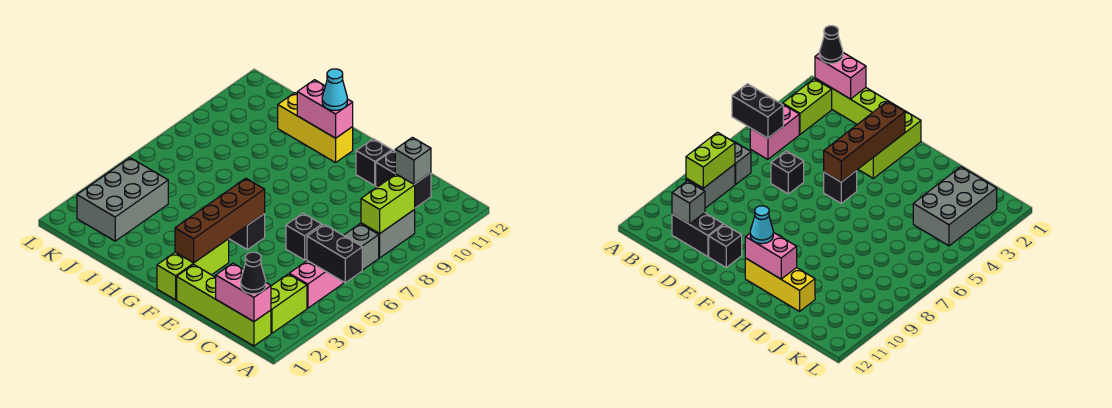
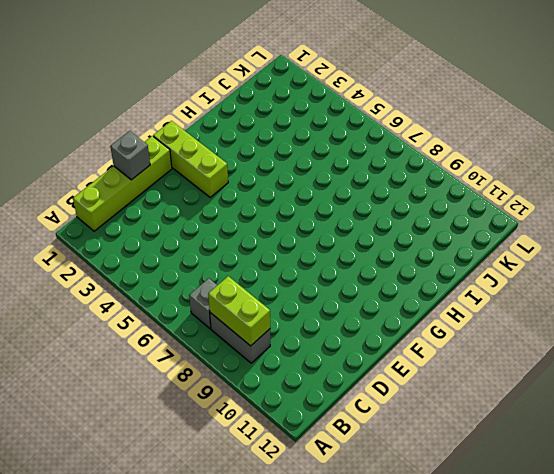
grey 1x1 brick [110,131,150,180] -> grey 1x1 brick moved to [395,137,431,184]
none -> lime 1x2 brick [271,274,307,333]
none -> pink 1x2 brick [289,261,343,308]
none -> black 1x2 brick [376,150,431,208]

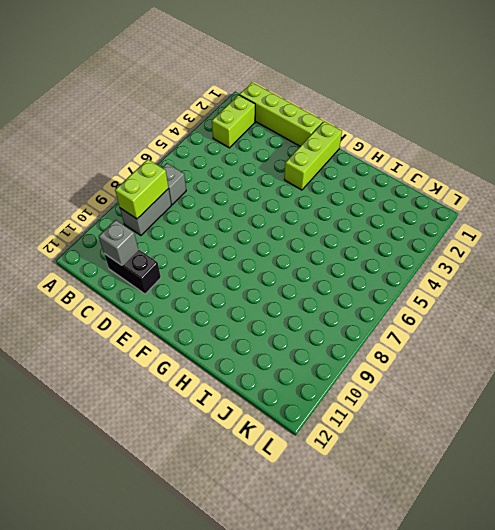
none -> pink 1x2 brick [289,261,343,308]
none -> black 1x1 brick [286,213,322,260]
none -> black 1x1 brick [356,139,392,185]

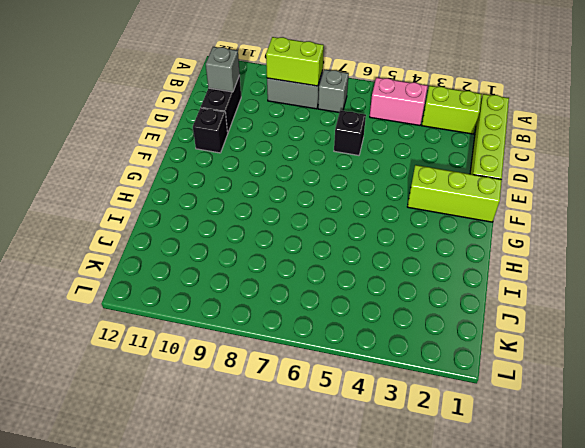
none -> black 1x1 brick [229,214,265,249]
none -> yellow 1x3 brick [278,93,353,162]
none -> grey 2x3 brick [77,158,168,241]

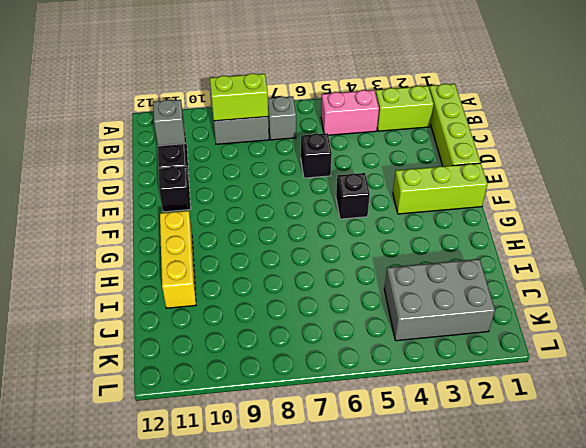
none -> black 1x2 brick [307,224,362,283]
none -> pink 1x2 brick [216,263,271,322]
none -> brown 1x4 brick [175,178,265,263]

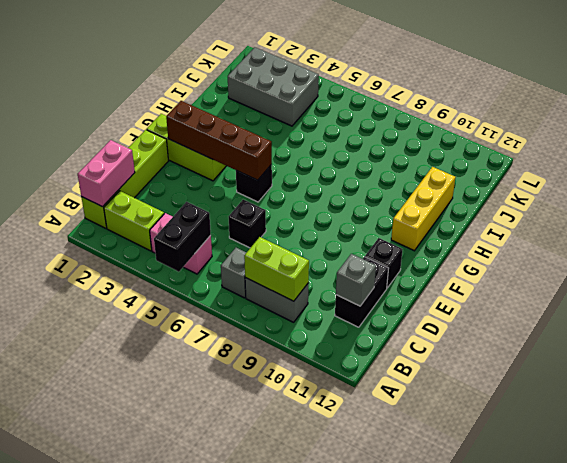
none -> pink 1x2 brick [297,80,353,138]
none -> black 1x1 cone [241,252,266,294]
none -> cyan 1x1 cone [322,69,347,110]

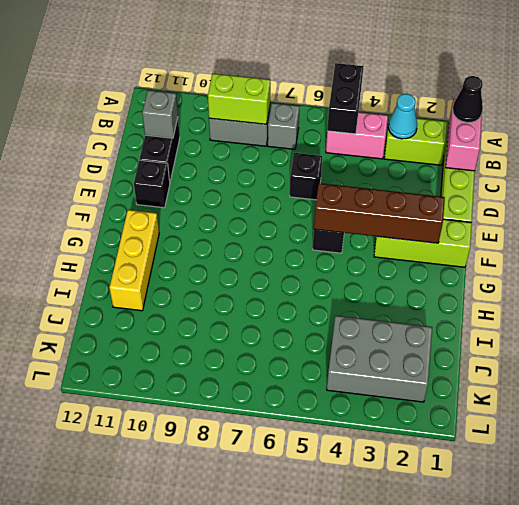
cyan 1x1 cone [388,94,417,139] -> cyan 1x1 cone moved to [322,69,347,110]
none -> pink 1x2 brick [297,80,353,138]

